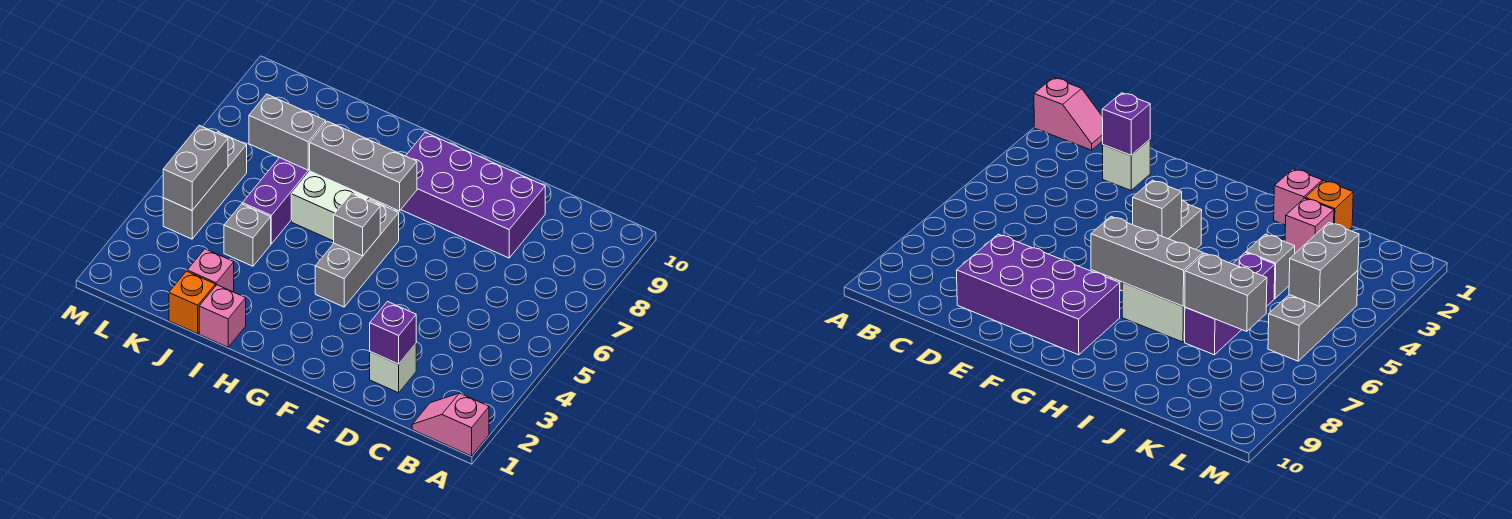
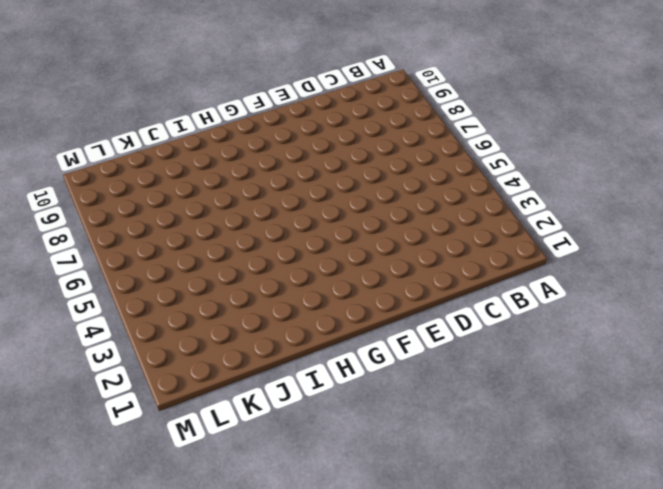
none -> pink 1x2 slope [412,393,489,456]
none -> white 1x1 brick [370,344,416,393]
none -> purple 2x4 brick [401,132,545,258]

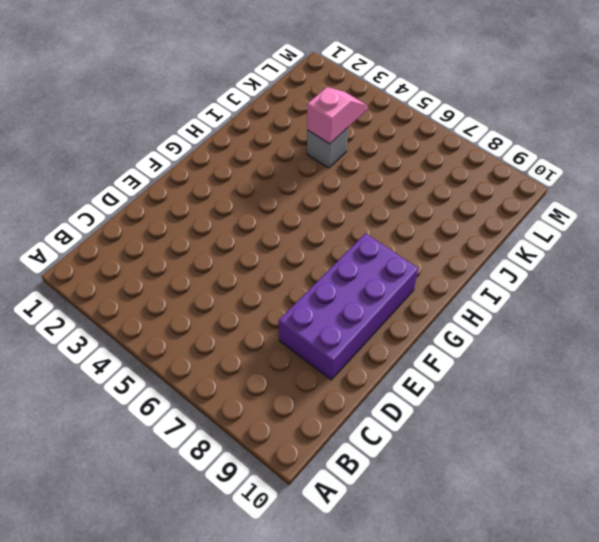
pink 1x2 slope [307,87,367,144] -> pink 1x2 slope moved to [412,393,489,456]
none -> white 1x1 brick [370,344,416,393]
none -> grey 1x3 brick [315,200,399,307]
none -> white 2x2 brick [291,171,386,241]

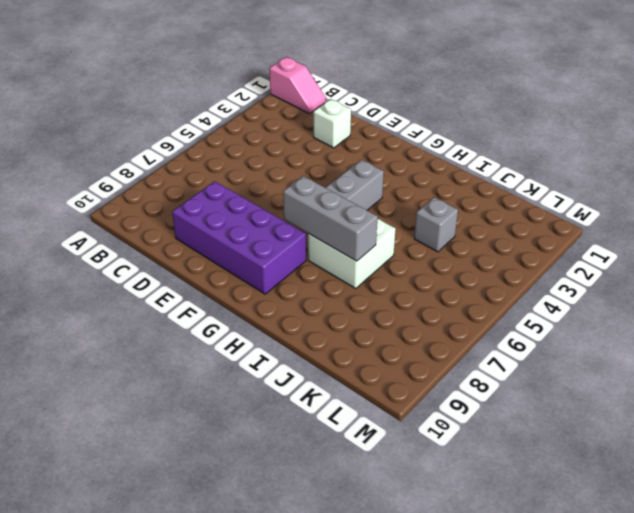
none -> pink 1x1 brick [199,285,246,347]
none -> orange 1x1 brick [169,271,215,334]
none -> pink 1x1 brick [187,249,234,292]

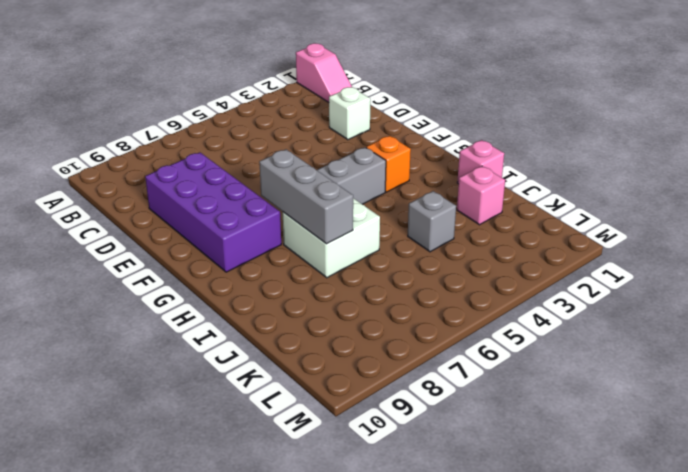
orange 1x1 brick [366,136,411,192] -> orange 1x1 brick moved to [169,271,215,334]
none -> purple 1x3 brick [243,158,310,244]
none -> grey 1x3 brick [163,132,247,239]
none -> purple 1x1 brick [370,302,416,364]

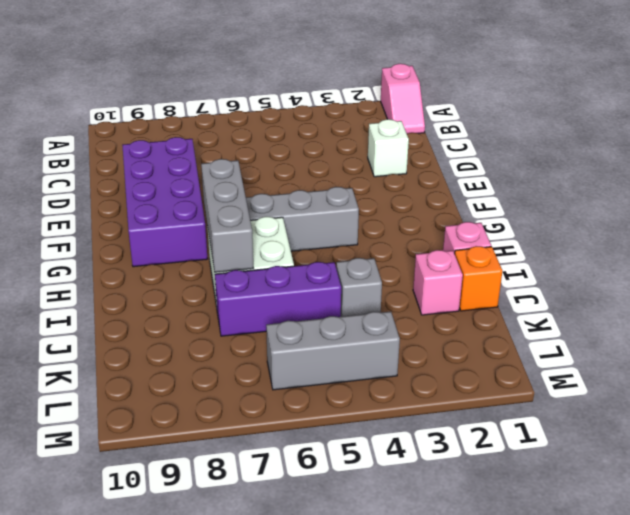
none -> purple 1x1 brick [370,302,416,364]
none -> grey 1x1 brick [334,193,380,256]
none -> grey 1x2 brick [249,94,326,170]

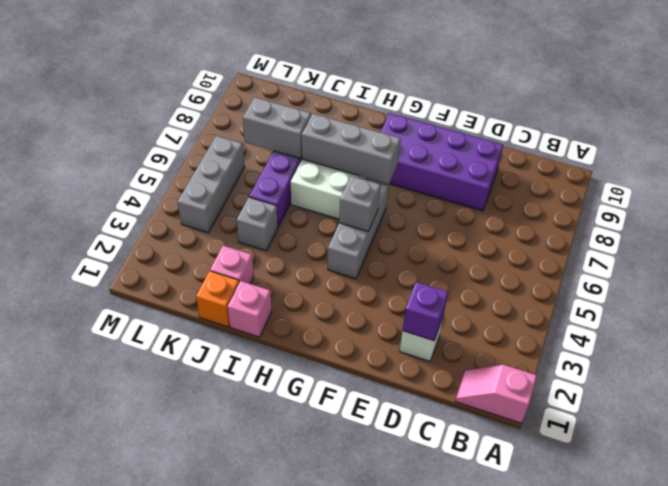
none -> grey 1x2 brick [163,125,228,210]

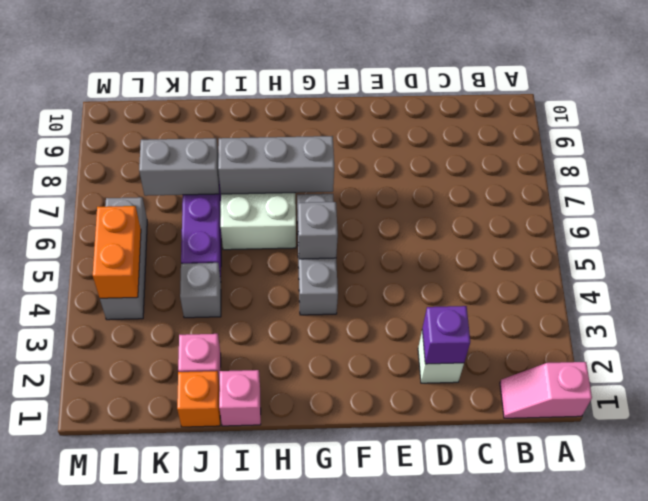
orange 1x2 brick [93,206,141,298] -> grey 1x2 brick [163,125,228,210]
none -> purple 2x4 brick [401,132,545,258]

